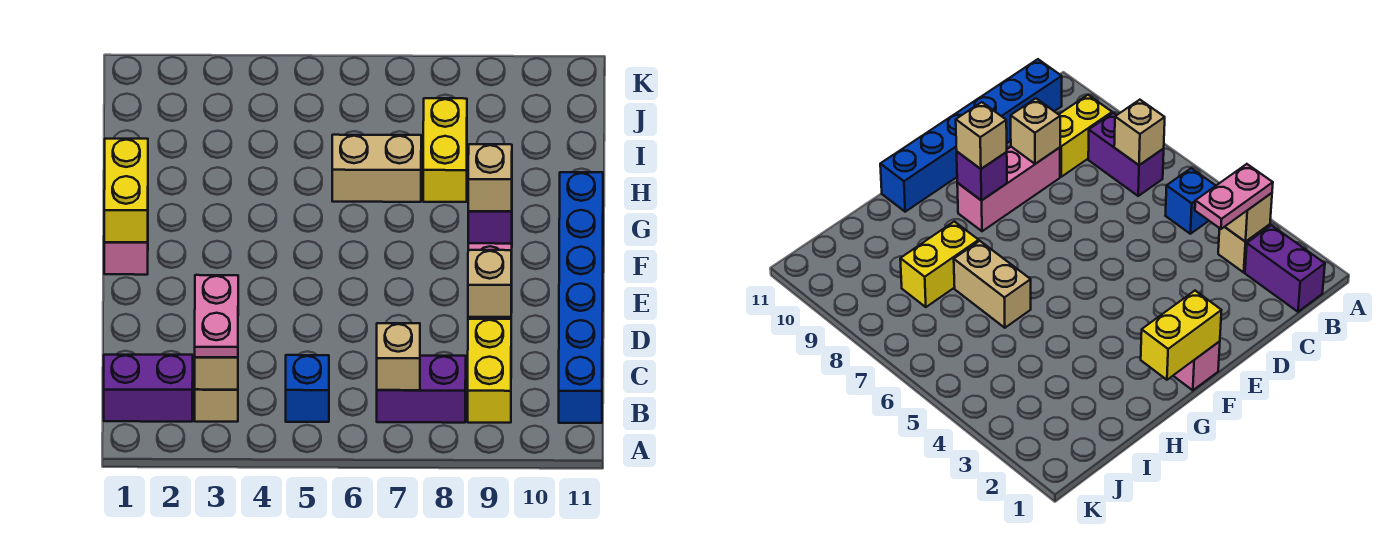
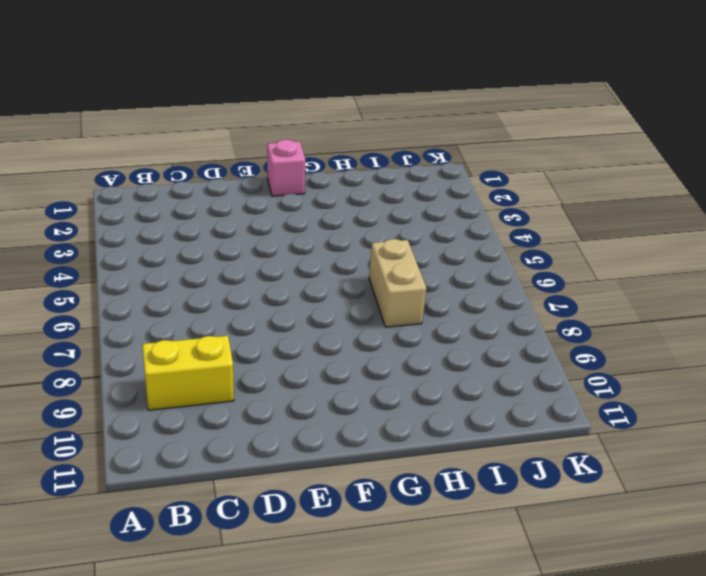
none -> purple 1x2 brick [104,355,193,422]
none -> tan 1x1 brick [195,389,238,422]
none -> blue 1x1 brick [286,355,329,422]

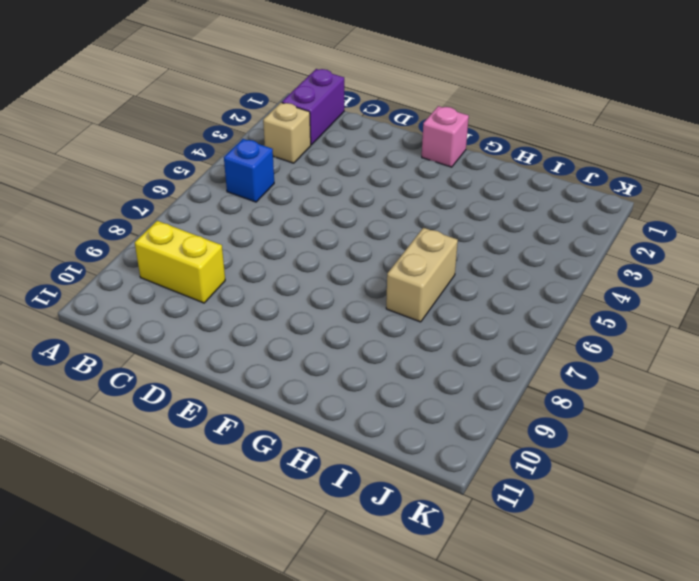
none -> purple 1x2 brick [377,356,466,423]
none -> blue 1x6 brick [559,172,603,423]
none -> pink 1x3 brick [957,147,1060,231]

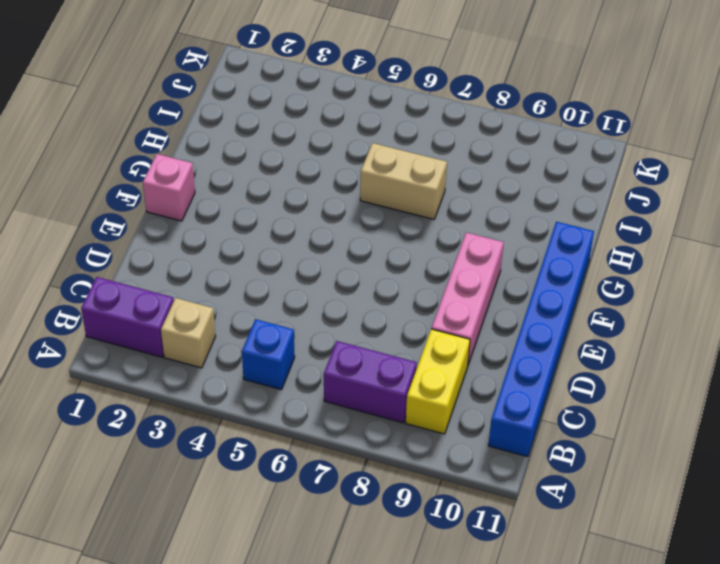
none -> yellow 1x2 brick [423,98,467,202]
none -> tan 1x1 brick [195,357,238,390]
none -> tan 1x1 brick [377,323,420,390]

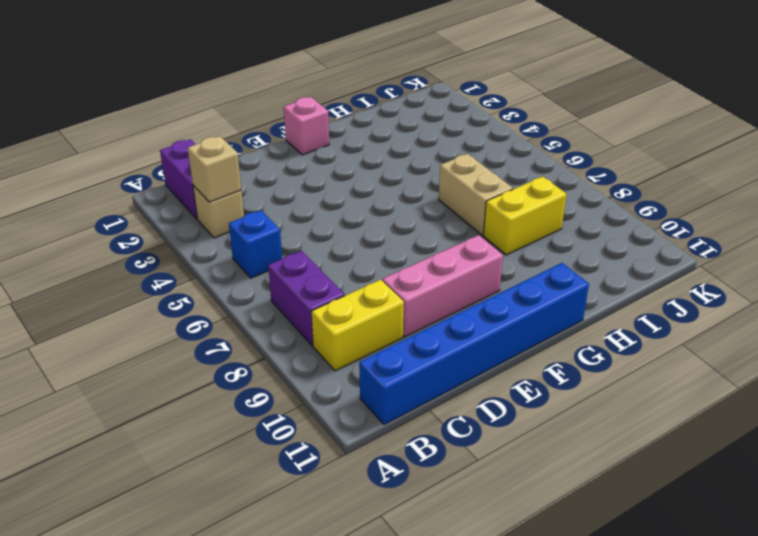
none -> tan 1x1 brick [377,323,420,390]
none -> tan 1x1 brick [468,250,511,317]
none -> yellow 1x2 brick [104,139,148,242]

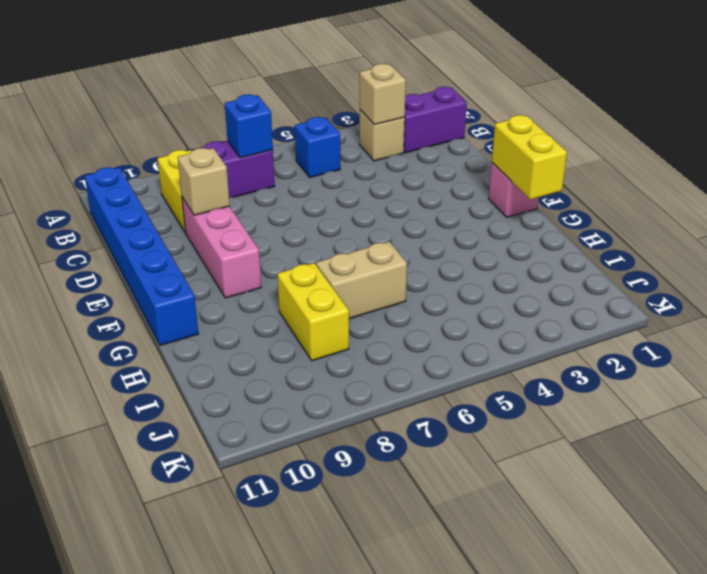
blue 1x1 brick [225,94,273,158] -> tan 1x1 brick [377,323,420,390]
none -> purple 1x1 brick [468,211,512,244]
none -> pink 1x2 plate [195,275,238,357]
none -> tan 1x1 brick [468,144,512,211]

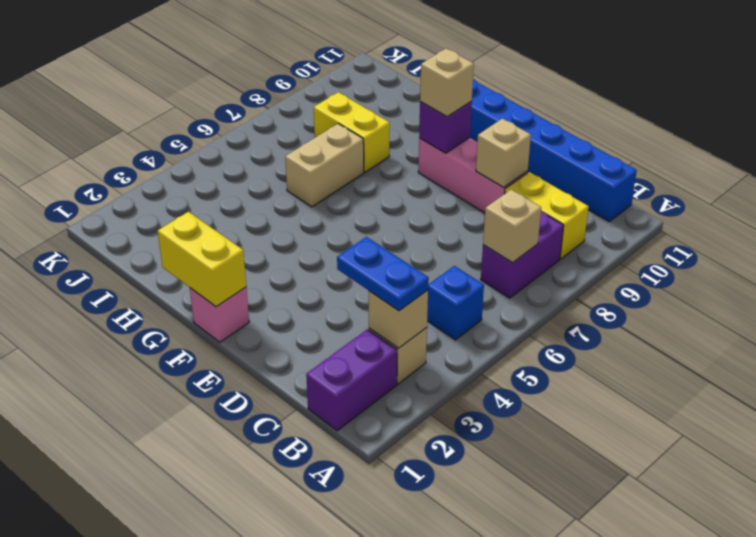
blue 1x2 plate [337,237,429,311] -> pink 1x2 plate [195,275,238,357]

